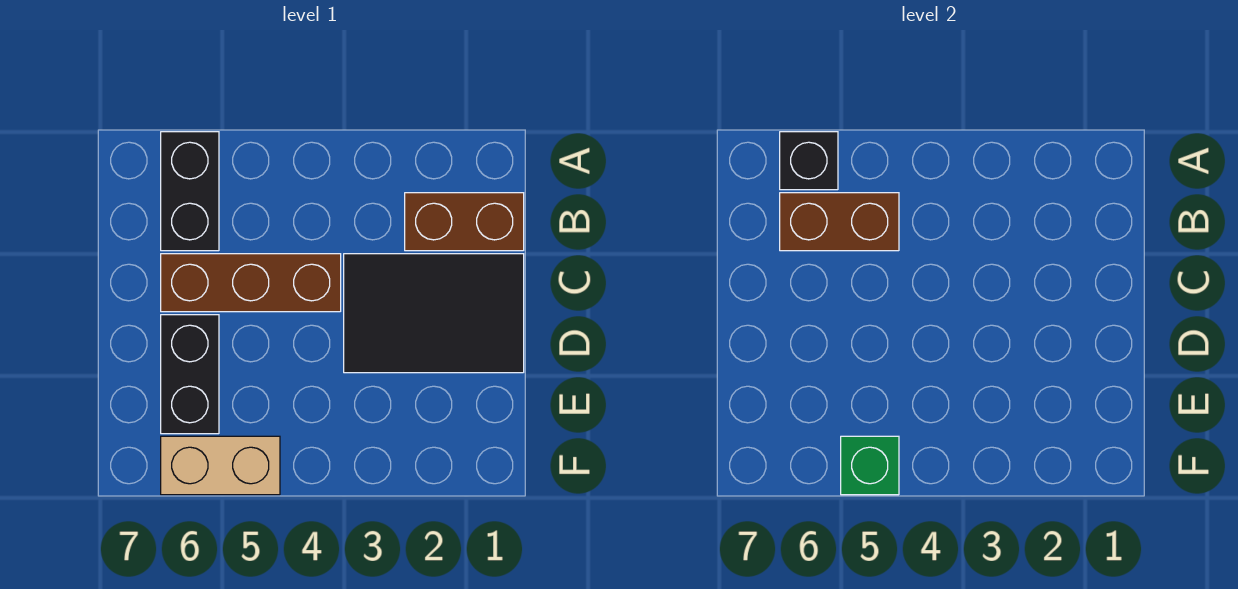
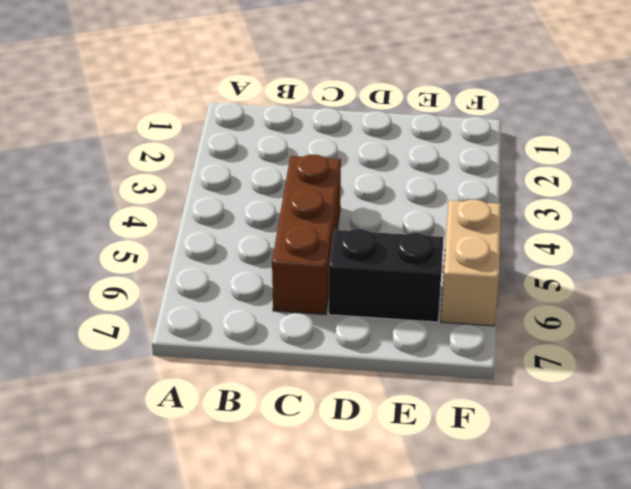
none -> black 1x2 brick [161,132,219,251]
none -> brown 1x2 brick [405,193,524,251]

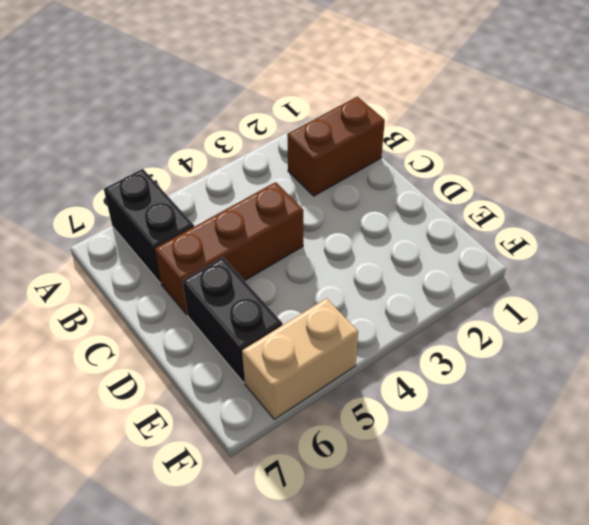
none -> black 2x3 tile [344,254,524,373]
none -> black 1x1 brick [780,132,838,190]

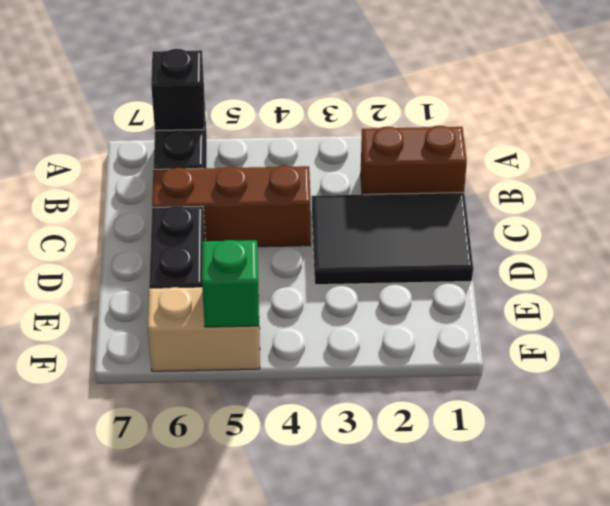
none -> brown 1x2 brick [780,193,899,251]

